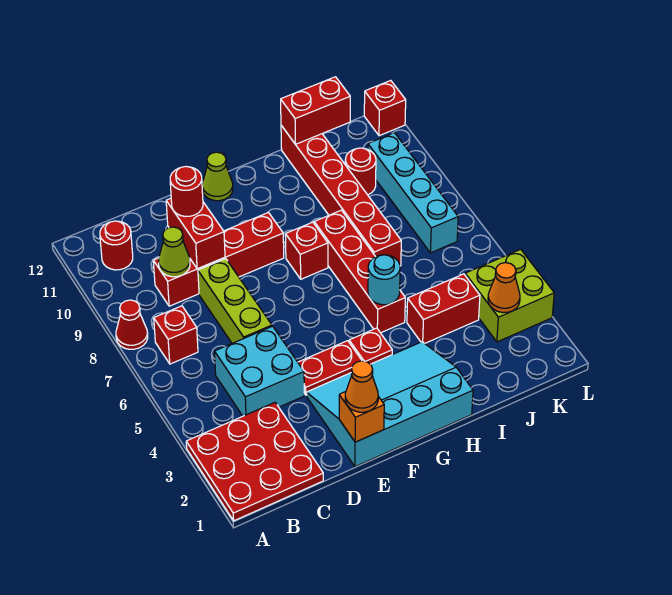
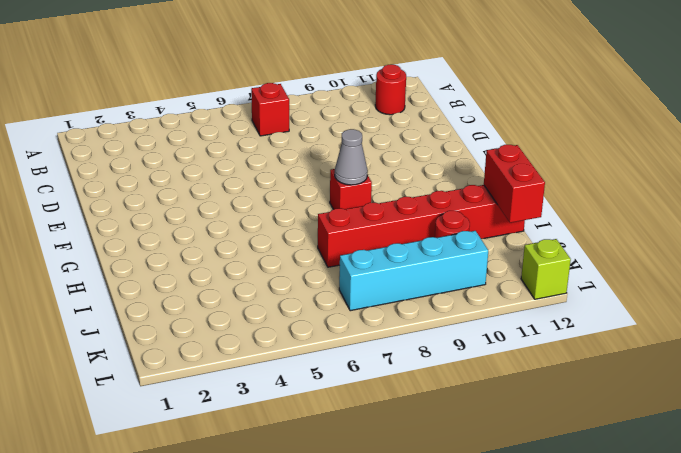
grey 1x1 cone [335,129,368,185] -> none
lime 1x1 brick [521,239,571,299] -> red 1x1 brick [364,81,406,136]
none -> red 3x3 plate [186,403,323,521]
none -> red 1x1 cone [116,300,148,349]
none -> cyan 2x2 brick [215,326,304,416]

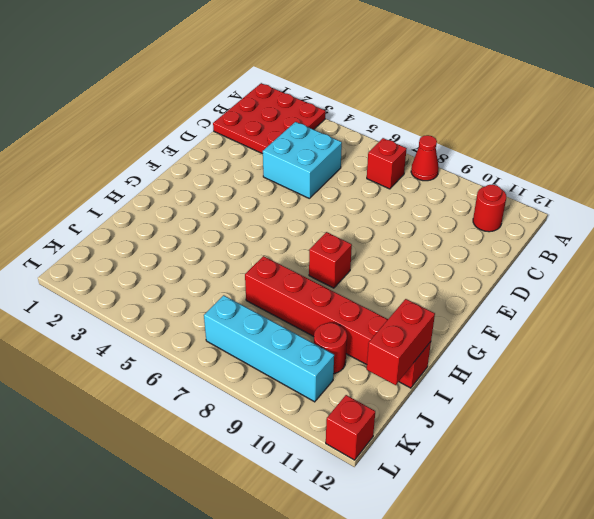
none -> red 1x4 brick [153,213,284,306]
none -> lime 1x3 brick [198,259,272,343]
none -> cyan 3x4 slope [307,342,473,467]

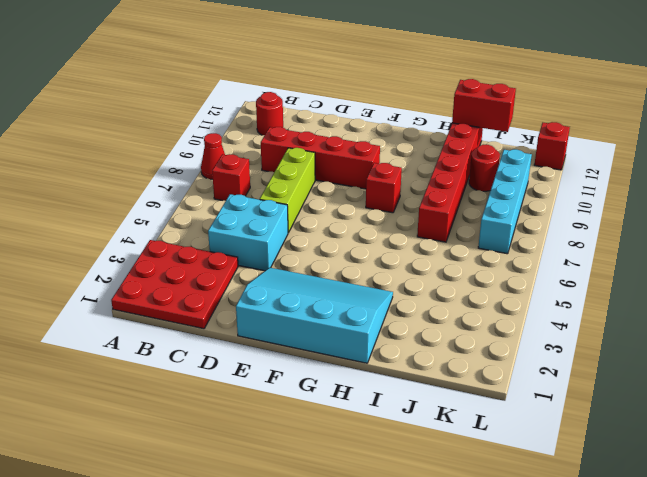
none -> red 1x2 plate [298,341,362,395]
none -> lime 1x1 cone [202,152,233,201]
none -> red 1x1 plate [349,328,392,364]

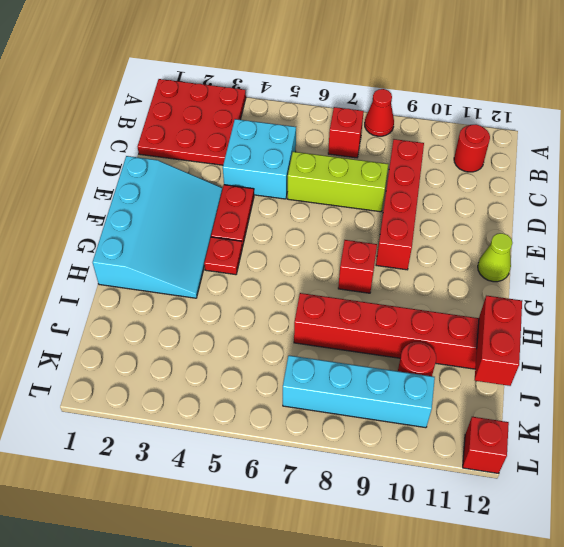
none -> red 1x4 brick [314,210,405,333]
none -> red 1x2 brick [407,274,480,343]
none -> lime 2x2 brick [465,249,554,342]

